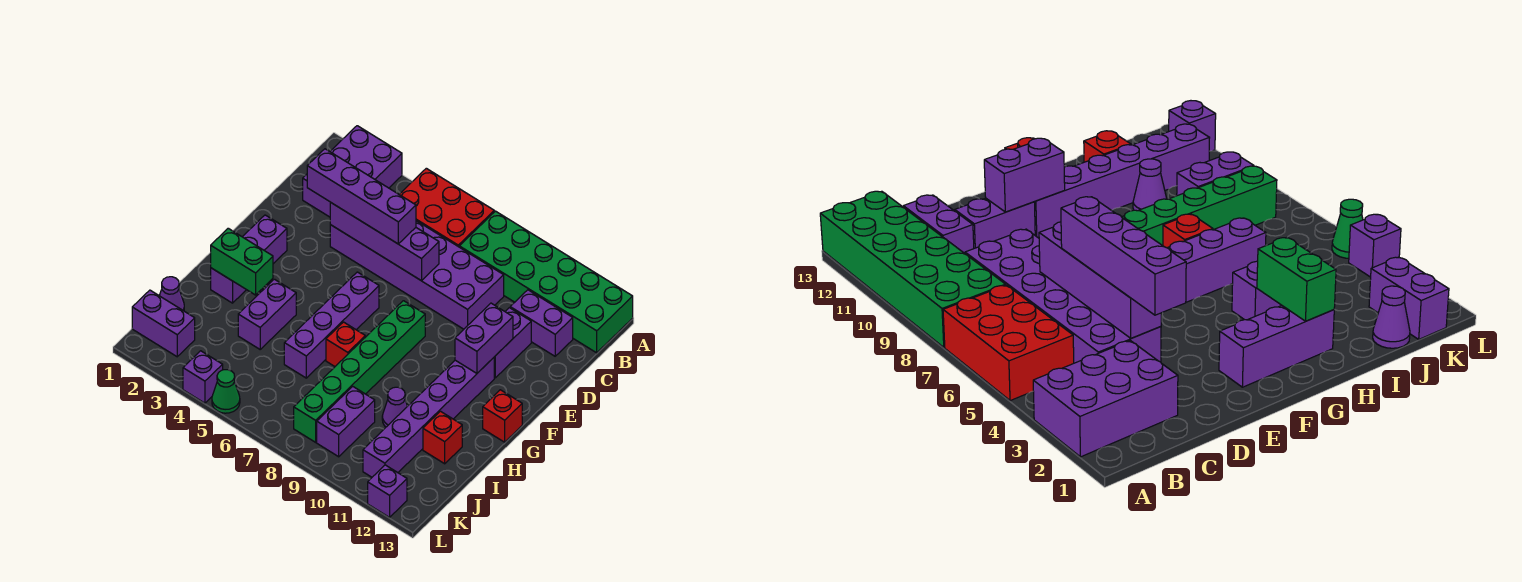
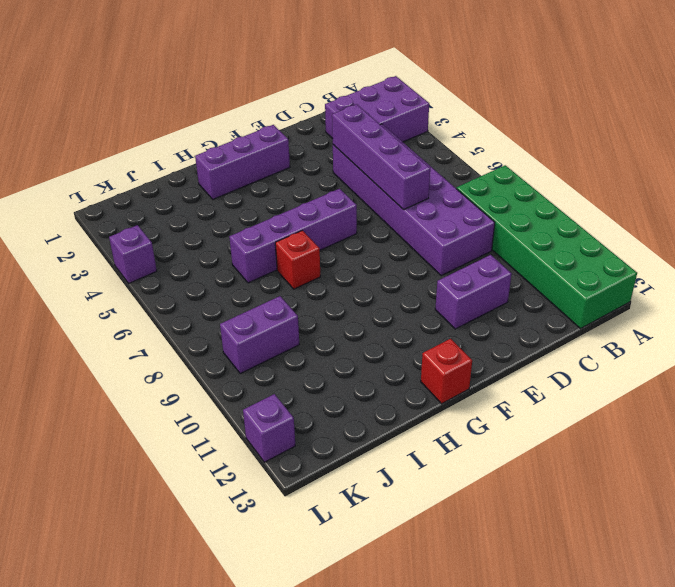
none -> red 2x3 brick [399,168,494,247]
none -> purple 1x2 brick [510,290,573,356]
none -> green 1x6 brick [294,301,425,442]

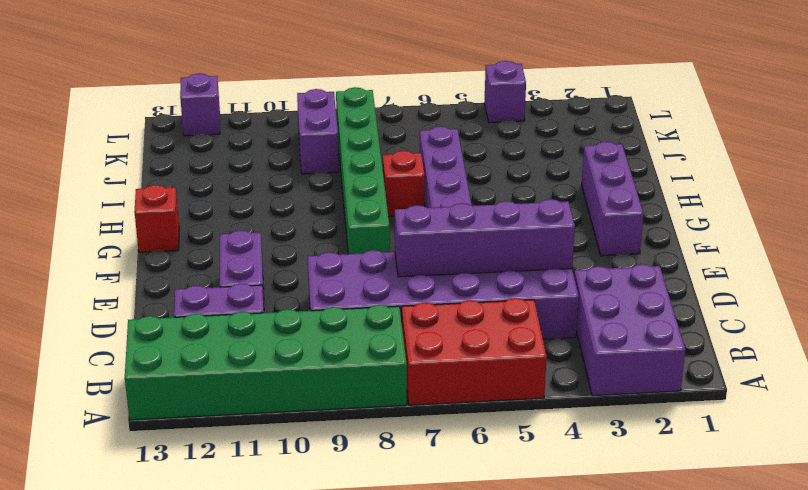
none -> purple 1x6 brick [363,358,494,477]
none -> purple 1x2 brick [238,279,296,349]
none -> purple 1x1 cone [382,387,407,427]

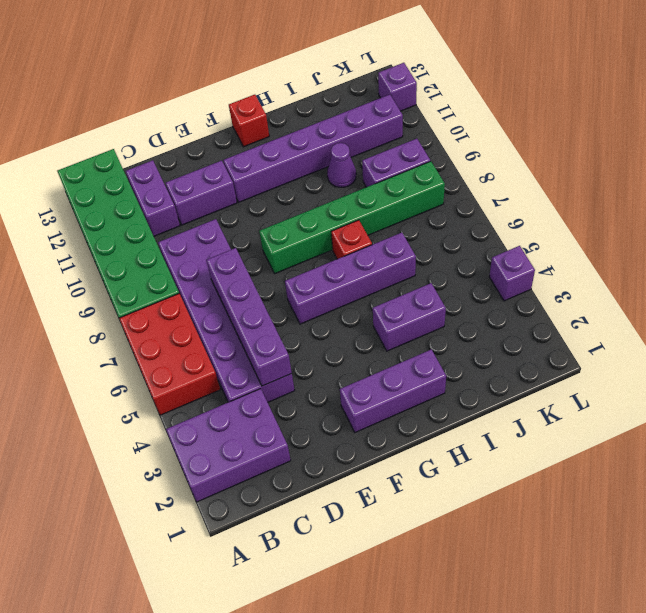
none -> red 1x1 brick [423,411,462,464]
none -> purple 1x1 cone [159,277,184,311]
none -> purple 1x2 brick [132,290,195,357]

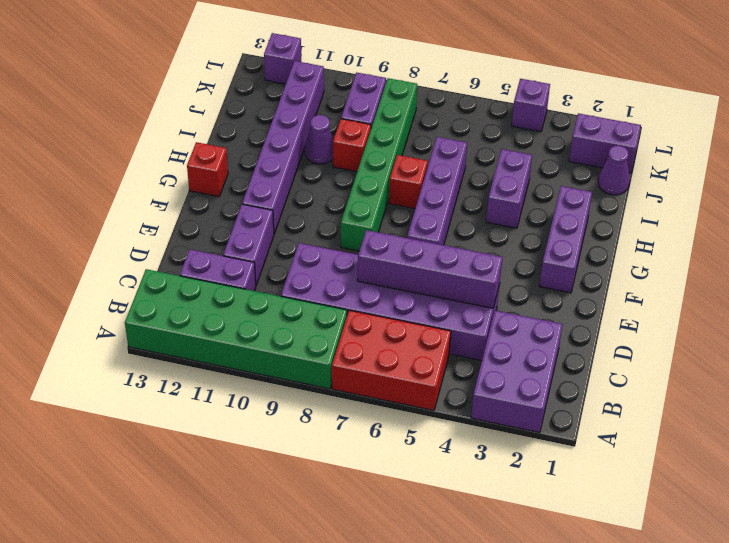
red 1x1 brick [333,119,371,172] -> red 1x1 brick moved to [423,411,462,464]
none -> green 1x1 cone [212,370,240,413]
none -> purple 1x2 brick [455,303,513,373]
none -> green 1x2 brick [211,228,273,295]

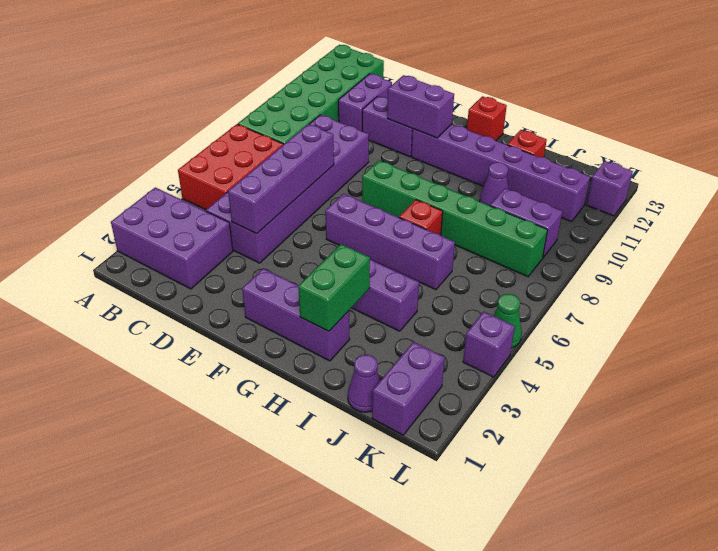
none -> purple 1x4 brick [307,149,416,244]

